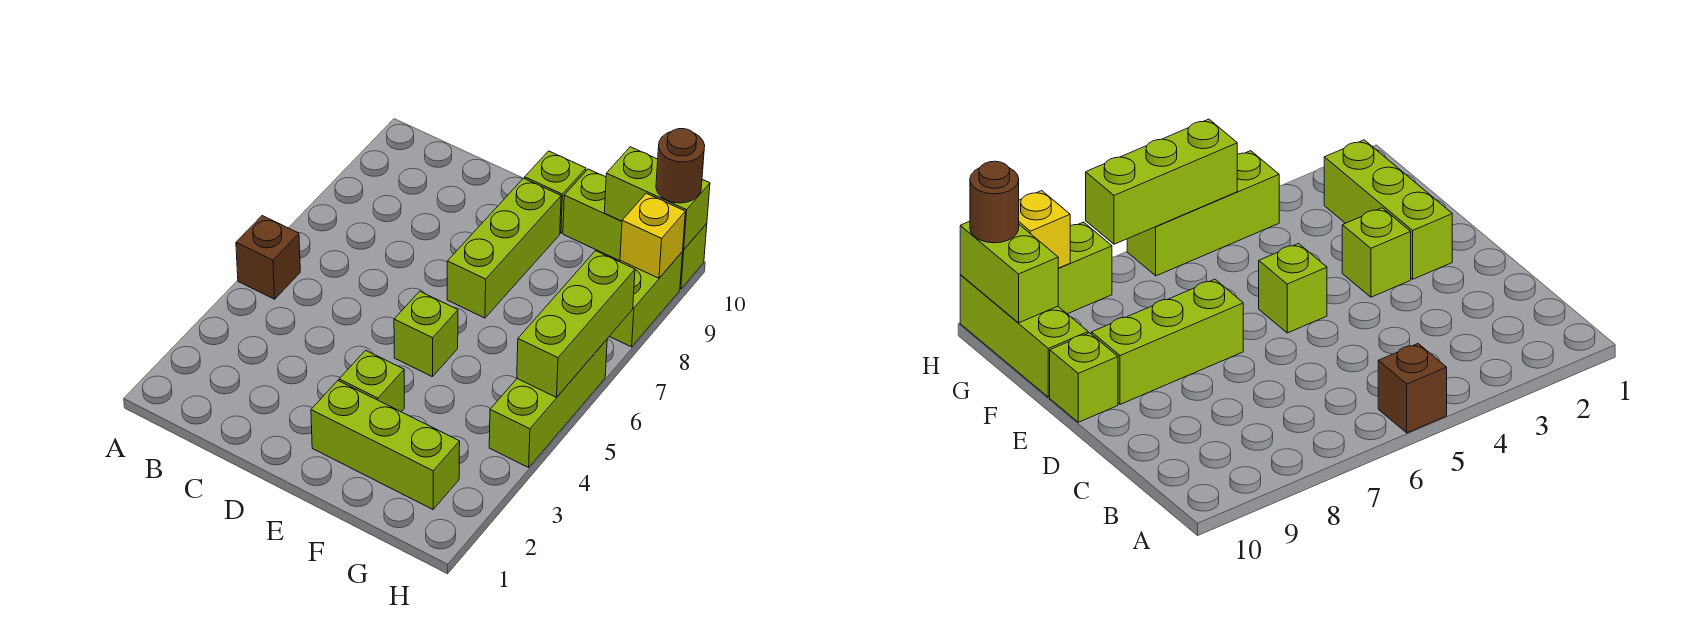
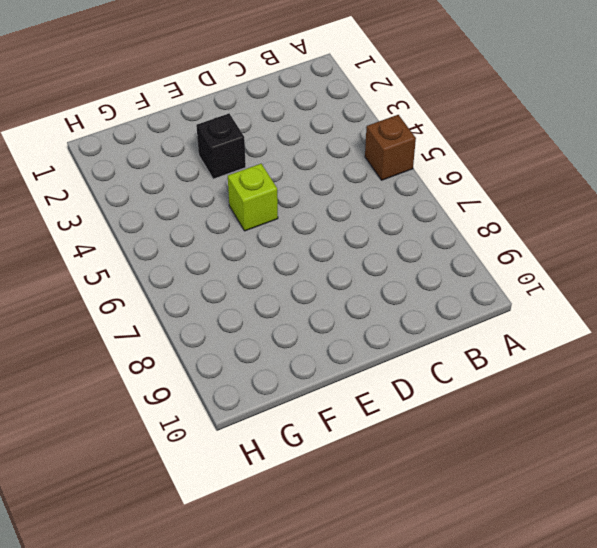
black 1x1 brick [196,114,246,179] -> lime 1x1 brick [339,350,404,412]
none -> lime 1x3 brick [311,381,460,509]
none -> lime 1x3 brick [447,178,561,318]
none -> lime 1x1 brick [525,151,586,233]

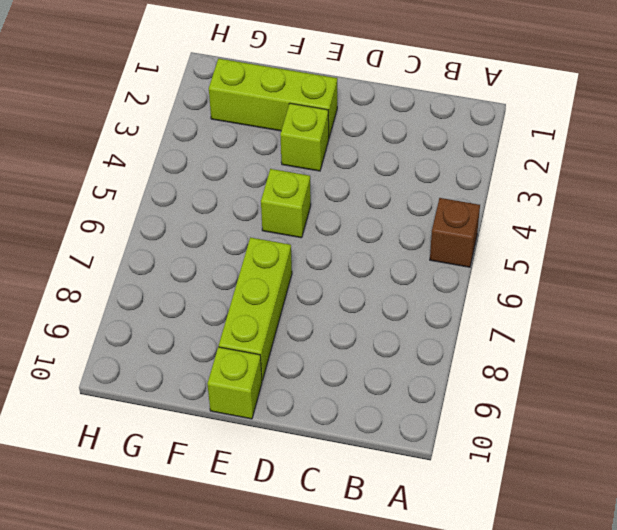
none -> lime 1x3 brick [563,169,707,289]
none -> lime 1x3 brick [489,340,607,467]
none -> lime 1x2 brick [609,252,682,347]

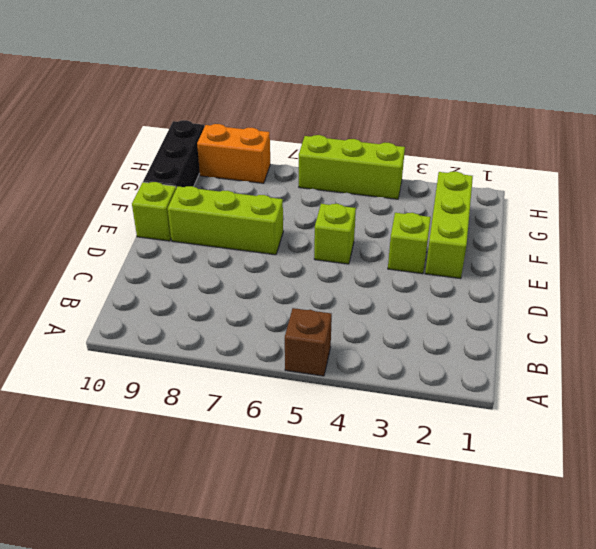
black 1x3 brick [143,120,204,188] -> lime 1x3 brick [563,169,707,289]
orange 1x2 brick [197,124,270,183] -> lime 1x2 brick [609,252,682,347]
none -> lime 1x2 brick [604,147,710,250]
none -> lime 1x3 brick [517,251,635,397]
none -> yellow 1x1 brick [620,193,685,278]

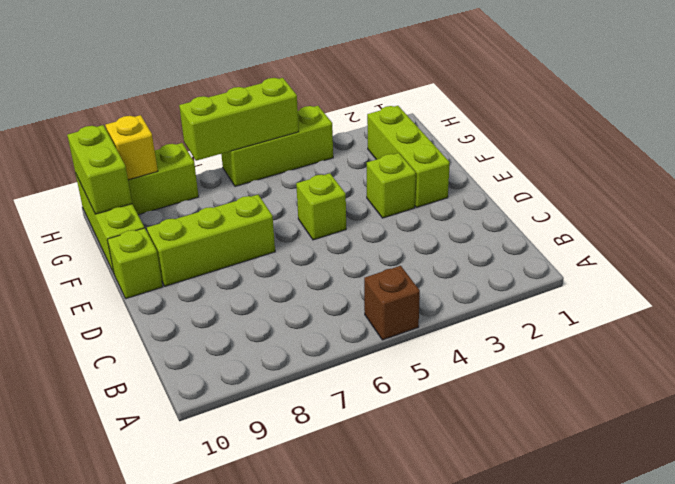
none -> brown 1x1 round brick [656,129,705,203]

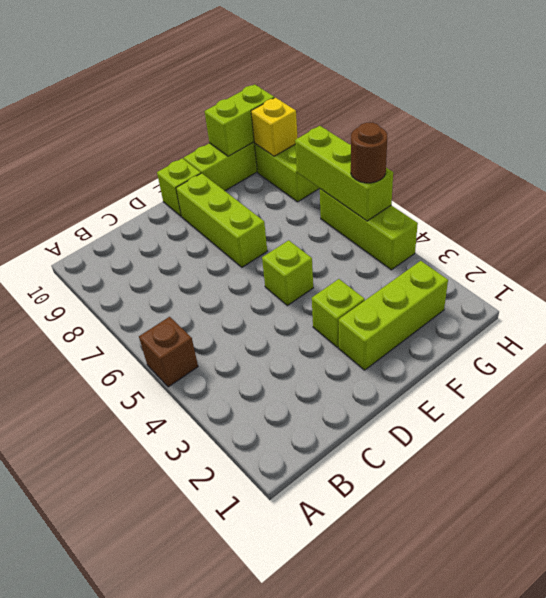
brown 1x1 round brick [351,123,387,183] -> brown 1x1 round brick moved to [656,129,705,203]

